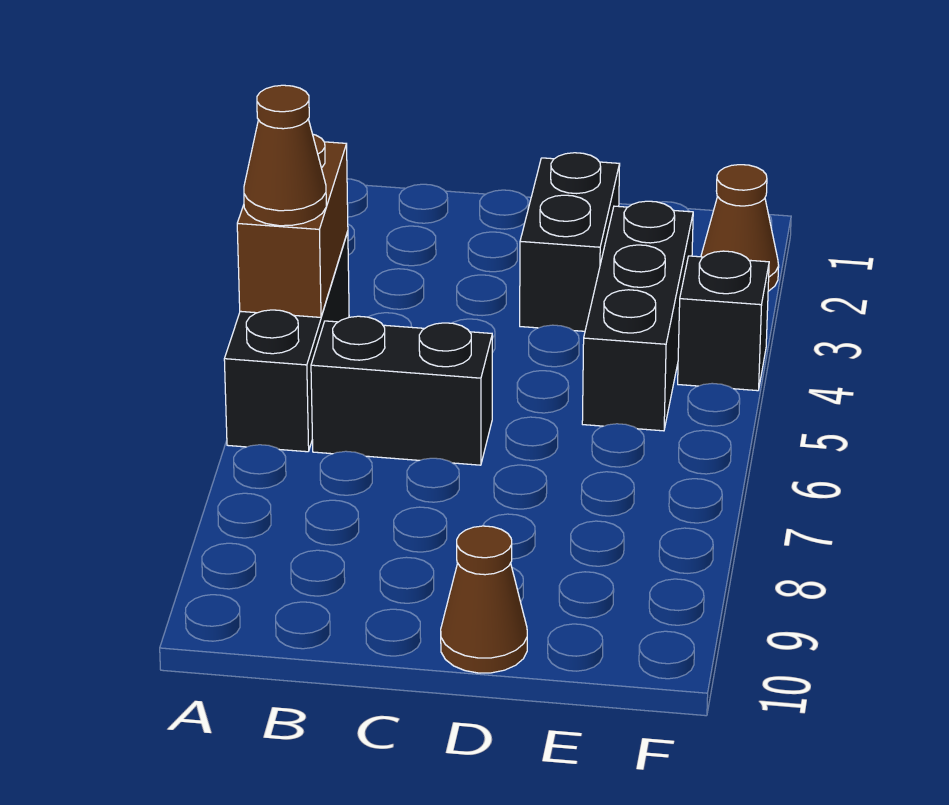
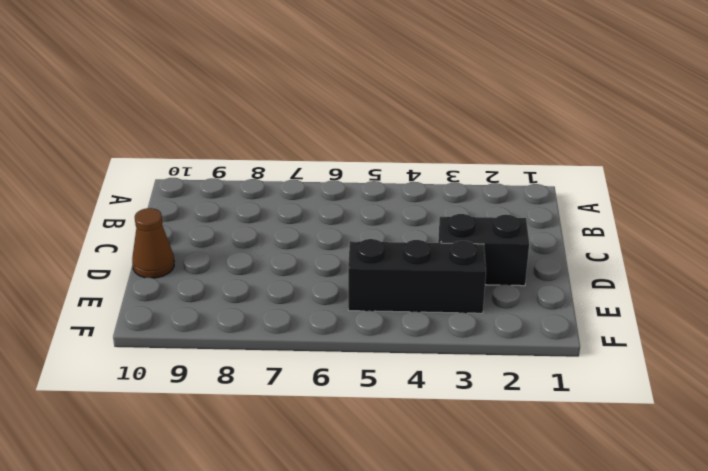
none -> black 1x3 brick [224,232,349,452]
none -> black 1x2 brick [311,316,492,465]

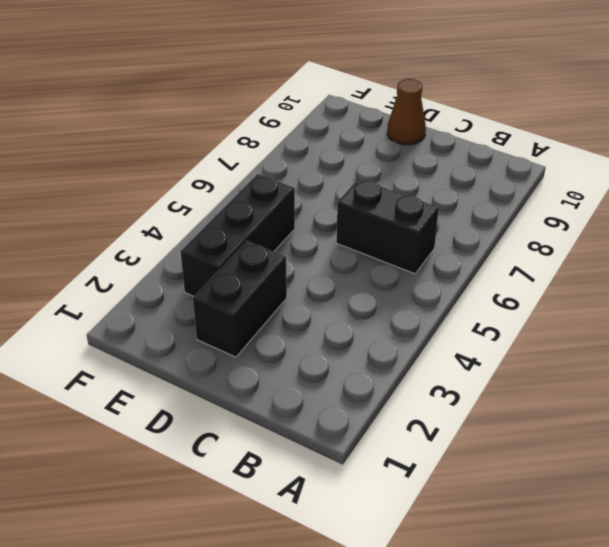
none -> black 1x3 brick [224,232,349,452]
none -> brown 1x1 cone [701,165,779,291]

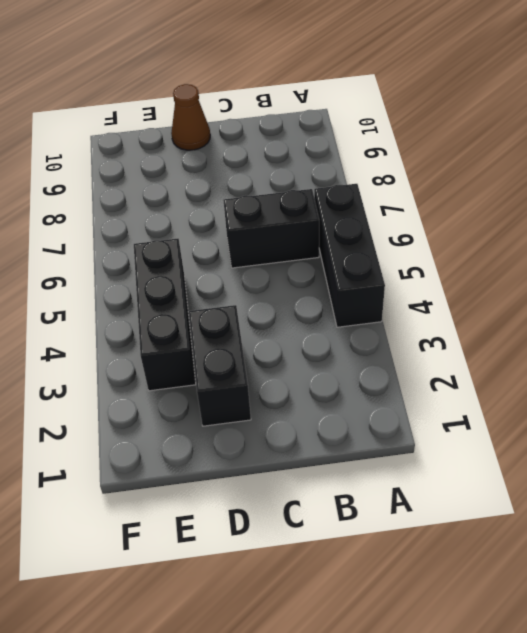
none -> brown 1x1 cone [701,165,779,291]
none -> black 1x1 brick [678,251,769,391]

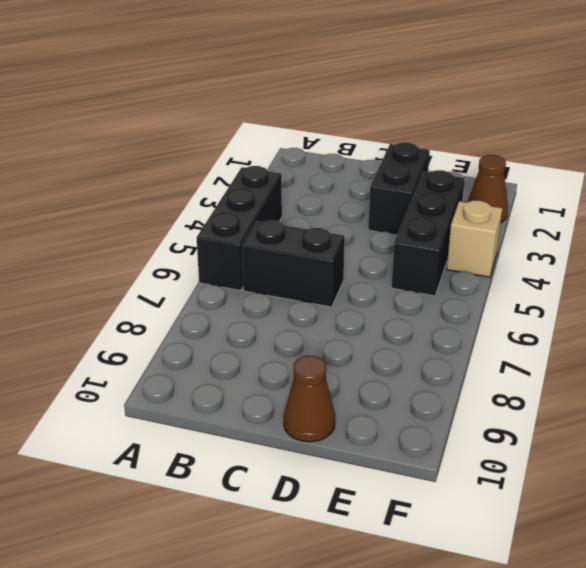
tan 1x1 brick [447,200,502,277] -> black 1x1 brick [678,251,769,391]
none -> brown 1x2 brick [237,134,348,317]
none -> brown 1x1 cone [244,85,326,226]

